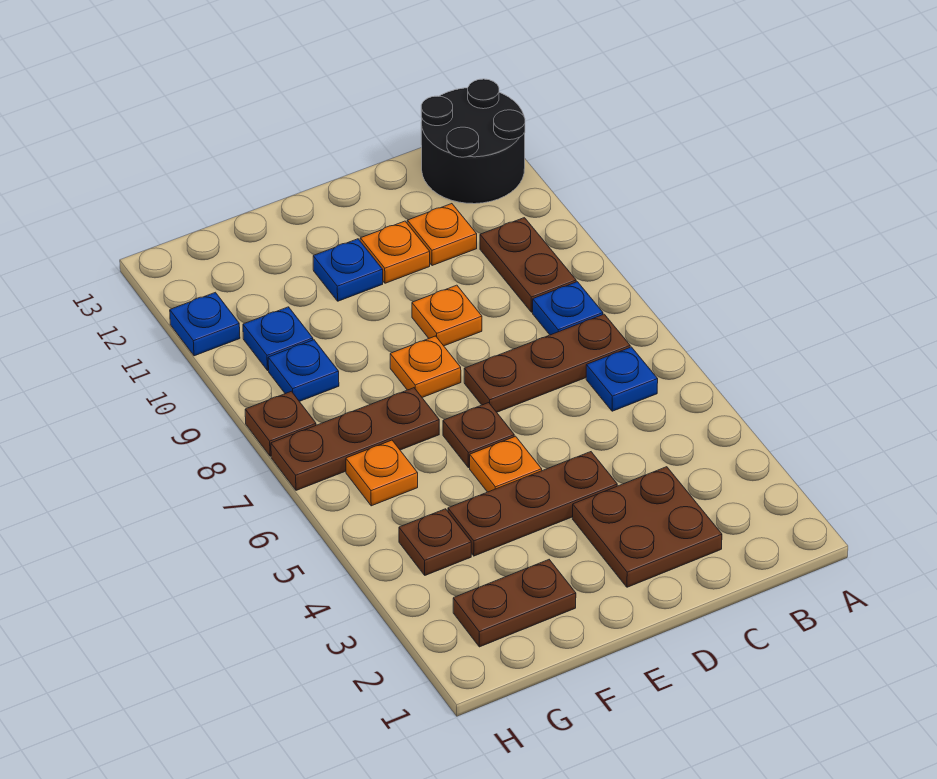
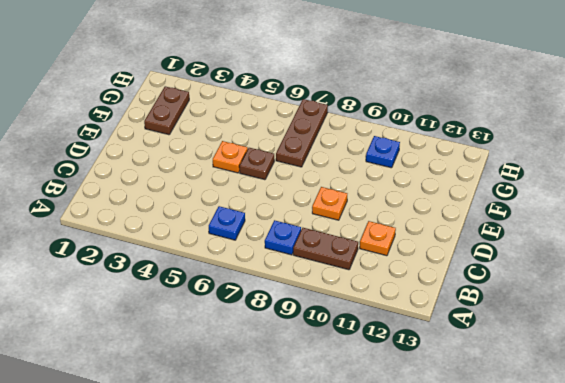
none -> black 2x2 round brick [421,79,525,204]
none -> brown 1x3 plate [464,314,630,412]
none -> brown 2x2 plate [573,467,722,587]

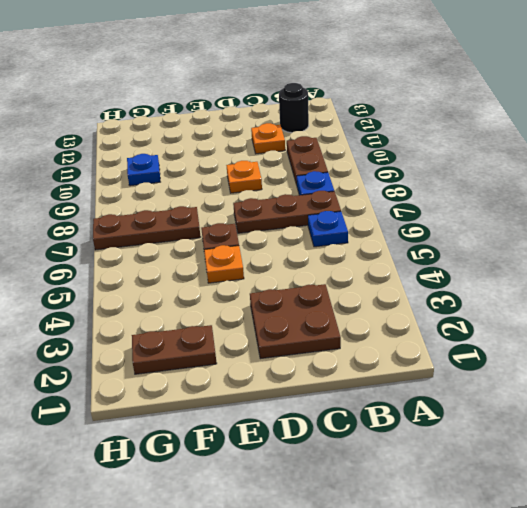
black 1x1 round brick [279,83,309,133] -> black 2x2 round brick [421,79,525,204]
none -> brown 1x3 plate [448,452,617,556]
none -> orange 1x1 plate [360,221,430,283]
none -> orange 1x1 plate [390,336,461,398]

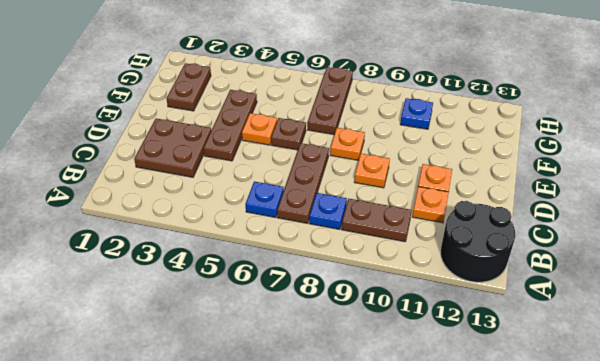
none -> blue 1x1 plate [313,239,383,301]
none -> brown 1x1 plate [399,509,471,575]
none -> orange 1x1 plate [346,440,418,506]

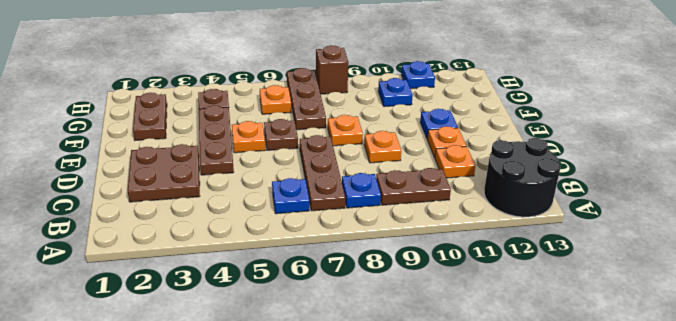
brown 1x1 brick [316,45,348,94] -> brown 1x1 plate [245,391,316,456]
none -> blue 1x1 plate [268,340,339,401]

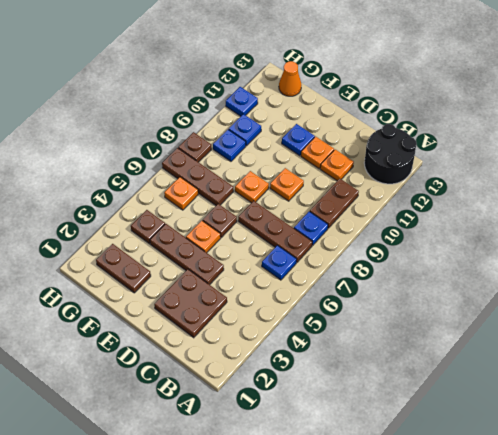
orange 1x1 cone [279,61,301,96] -> none

